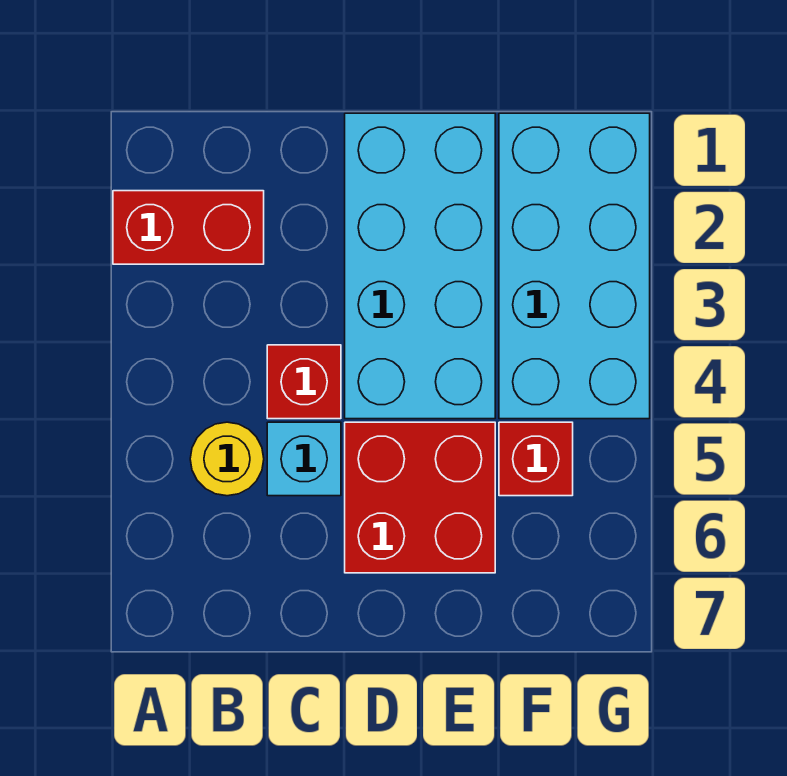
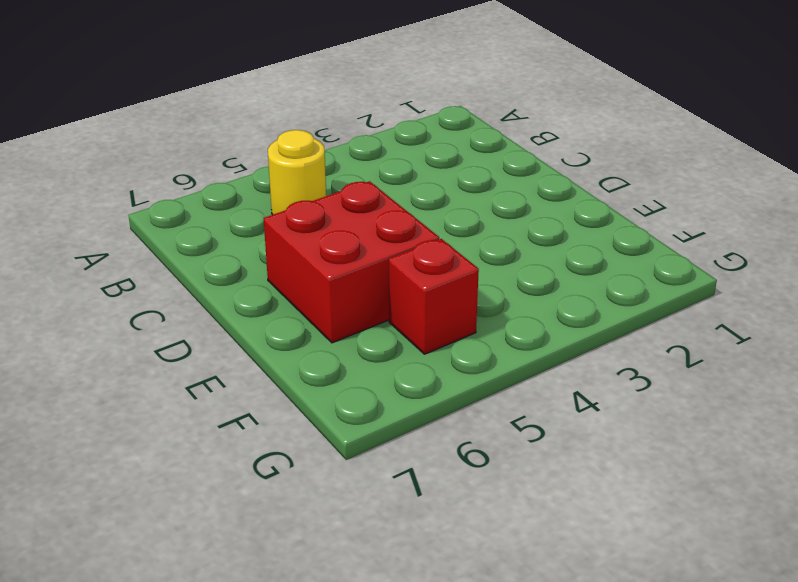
none -> red 1x2 brick [113,191,264,264]
none -> red 1x1 brick [267,345,341,419]

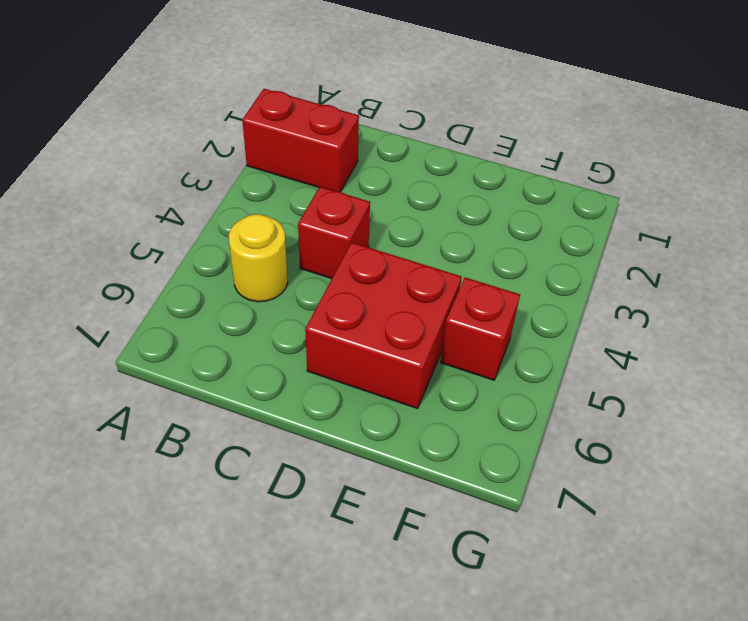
none -> cyan 1x1 brick [267,422,341,496]
none -> cyan 2x4 brick [345,113,495,419]

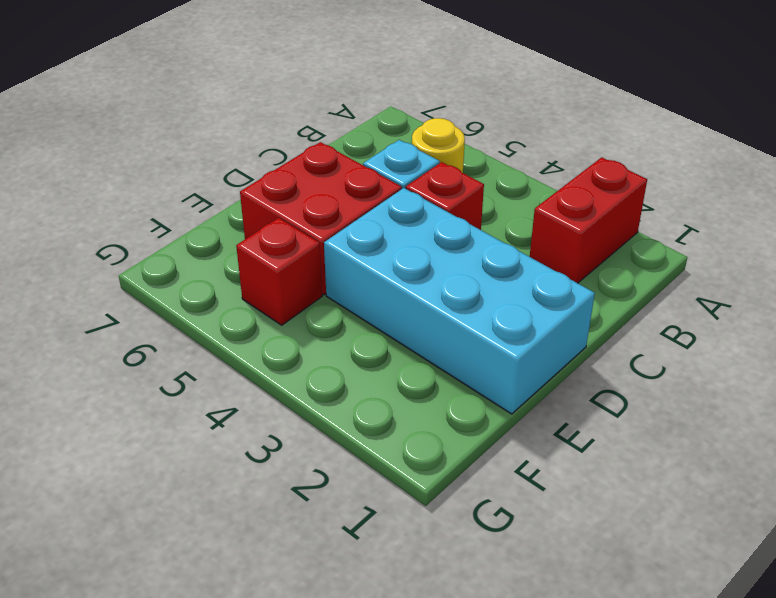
none -> cyan 2x4 brick [499,113,650,419]

